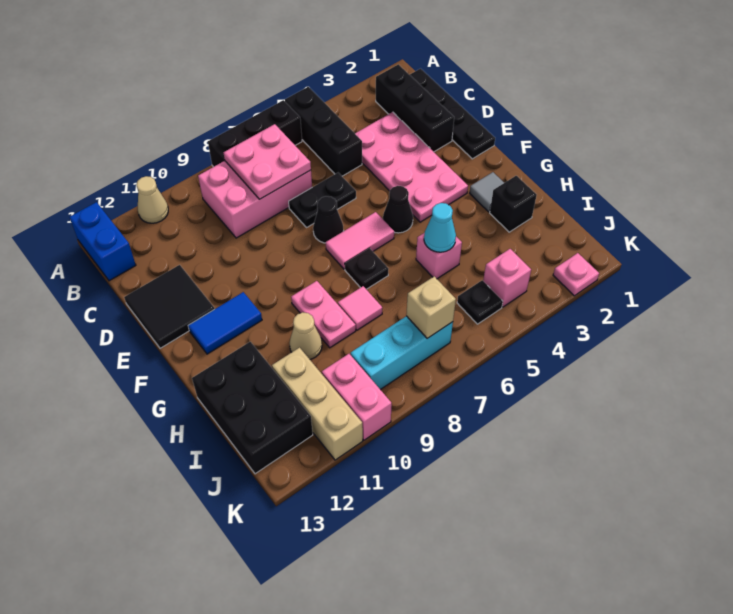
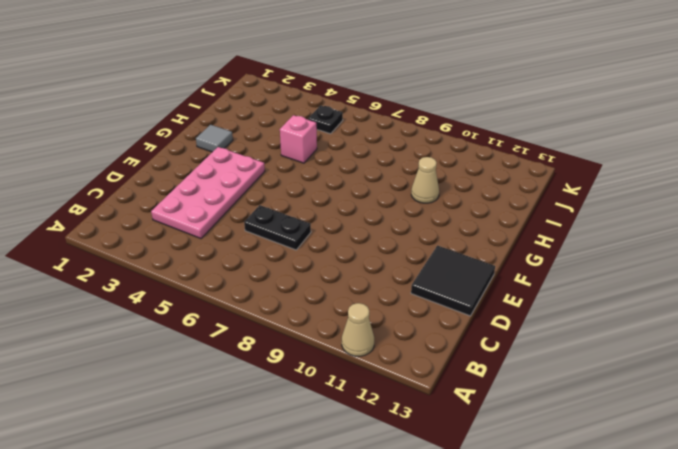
none -> black 1x3 brick [285,87,362,176]
none -> black 1x3 brick [208,100,302,167]
none -> blue 1x2 brick [70,202,136,281]
none -> black 1x4 plate [410,69,495,159]

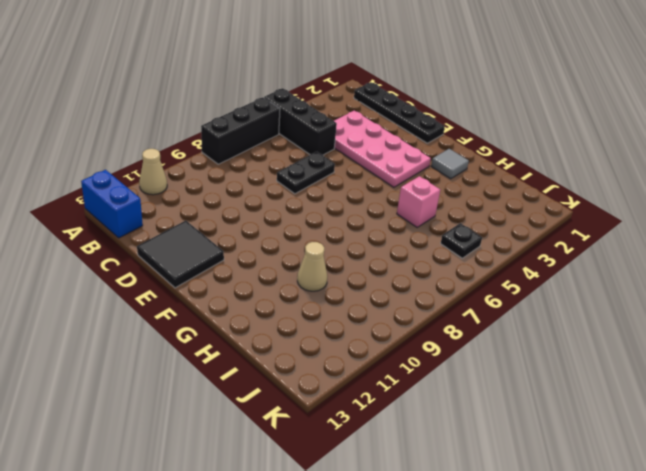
none -> black 1x3 brick [376,64,454,152]
none -> pink 2x3 brick [198,161,312,238]
none -> black 1x1 cone [313,196,344,243]
none -> black 1x1 cone [383,186,413,233]

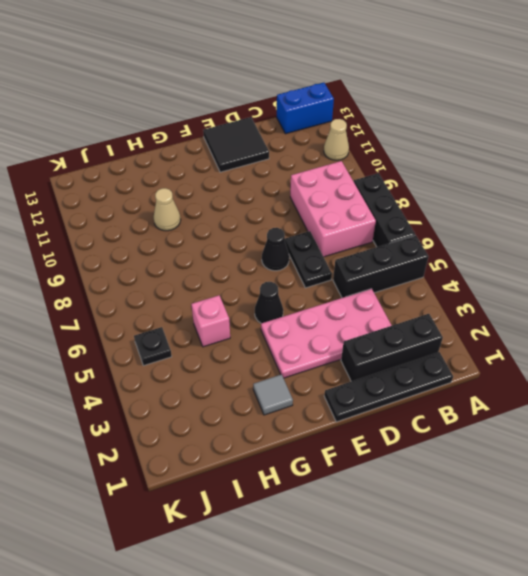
none -> pink 1x2 tile [326,212,394,269]
none -> blue 1x2 tile [188,292,262,354]
none -> black 1x1 plate [345,248,388,289]
none -> pink 1x2 plate [291,281,356,348]

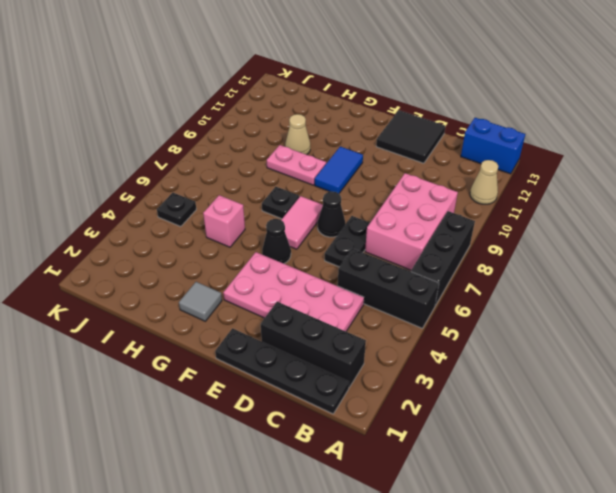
blue 1x2 tile [315,147,363,194] -> blue 1x2 tile moved to [188,292,262,354]
none -> black 1x1 brick [490,176,537,232]
none -> pink 1x1 tile [338,286,382,330]
none -> black 2x3 brick [192,342,313,474]
none -> tan 1x3 brick [272,348,363,460]

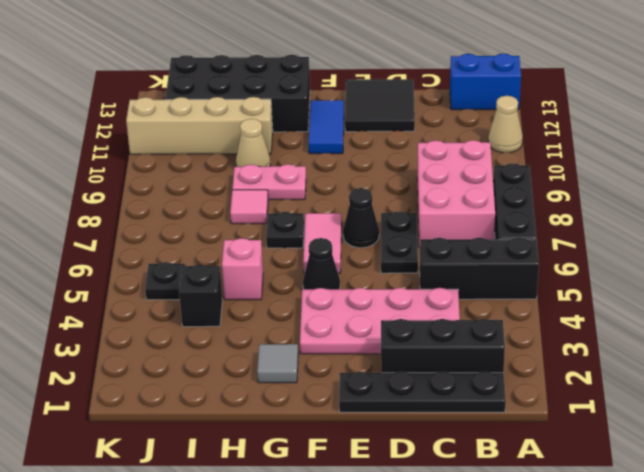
black 2x4 brick [165,55,310,132] -> black 2x3 brick [192,342,313,474]
tan 1x4 brick [126,97,273,154] -> tan 1x3 brick [272,348,363,460]
black 1x1 brick [179,264,222,327] -> black 1x1 brick moved to [490,176,537,232]
none -> pink 1x1 brick [483,249,531,307]
none -> cyan 1x3 brick [351,316,453,390]
none -> pink 1x2 brick [322,354,392,440]
none -> pink 1x1 plate [553,253,599,296]

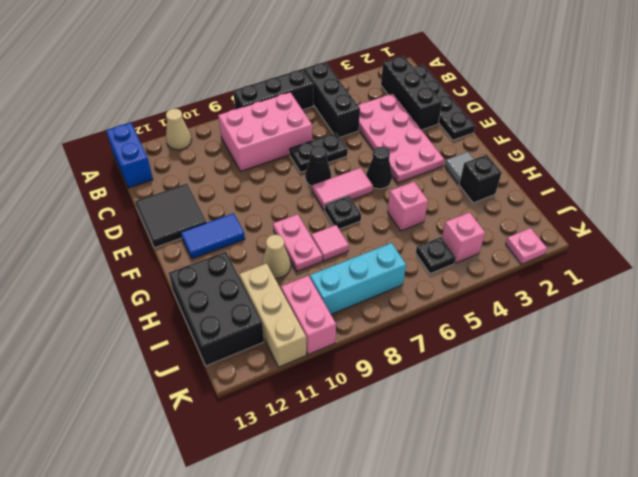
none -> pink 2x2 plate [224,124,311,199]
none -> cyan 1x1 cone [424,203,456,252]
none -> tan 1x1 brick [406,276,456,338]

